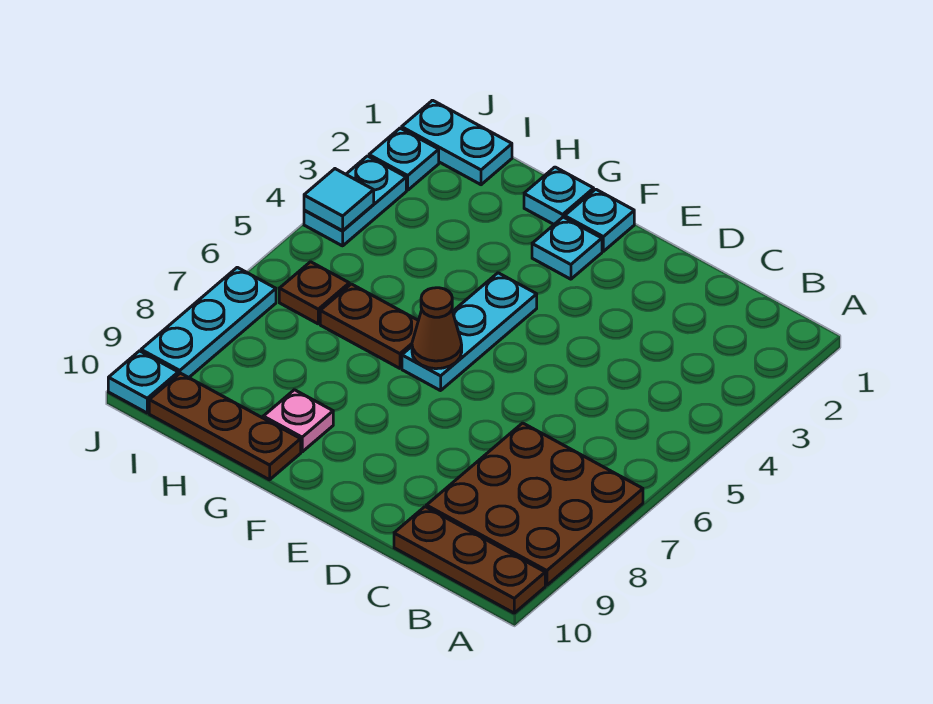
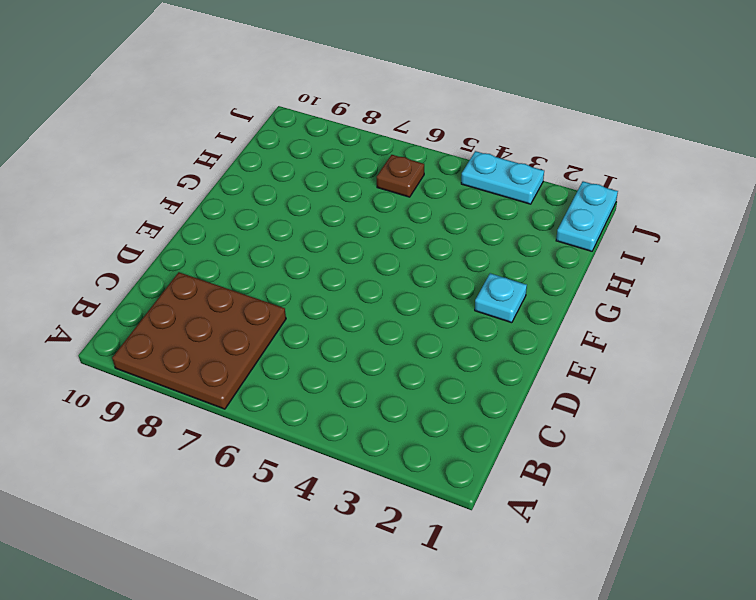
none -> brown 1x3 plate [394,507,545,613]
none -> cyan 1x1 plate [565,189,634,251]
none -> cyan 1x3 plate [402,273,537,391]

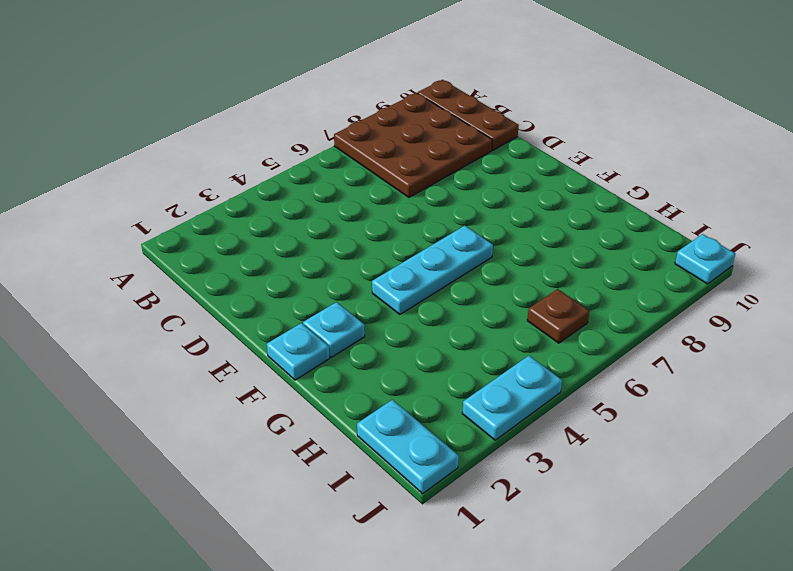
none -> cyan 1x1 plate [524,167,594,224]
none -> brown 1x2 plate [320,284,418,368]
none -> pink 1x1 plate [263,390,333,452]

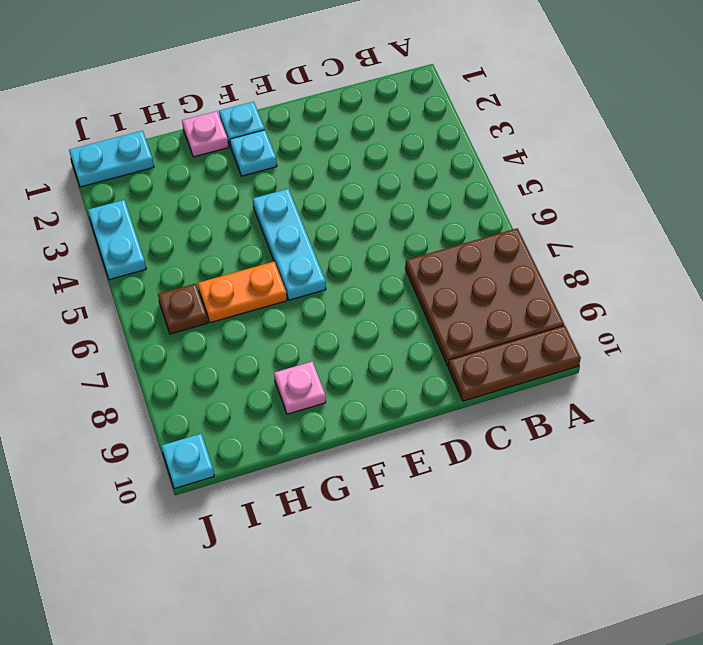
pink 1x1 plate [182,111,228,157] -> cyan 1x1 plate [524,167,594,224]
orange 1x2 plate [198,262,287,323] -> brown 1x2 plate [320,284,418,368]
none -> brown 1x3 plate [149,373,301,480]
none -> cyan 1x1 plate [369,128,439,190]
none -> cyan 1x3 plate [141,267,276,378]

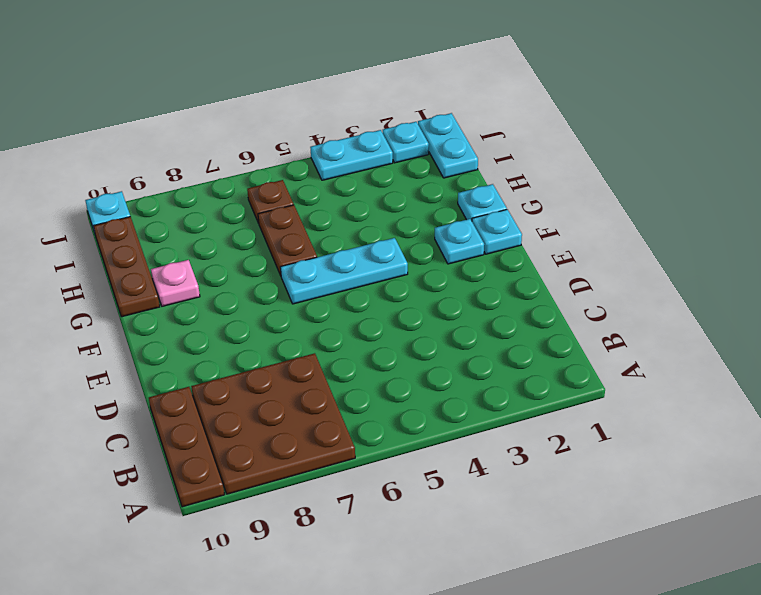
none -> cyan 1x3 plate [141,267,276,378]
none -> brown 1x1 cone [412,288,462,369]
none -> cyan 1x1 tile [304,169,374,231]

